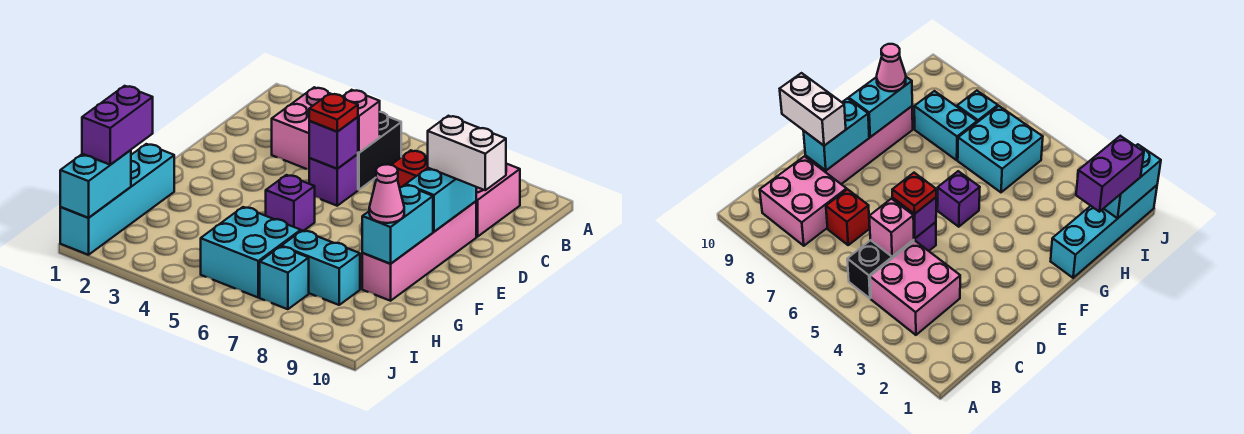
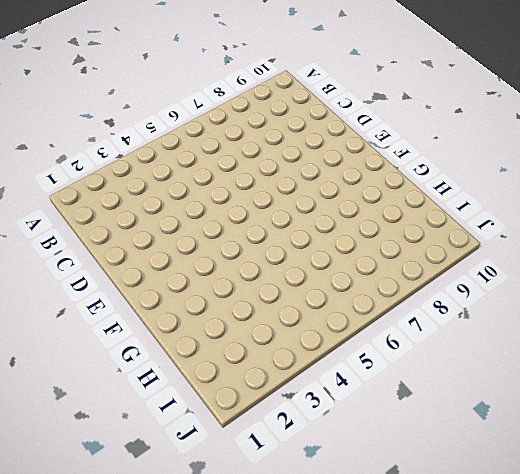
none -> pink 2x2 brick [272,87,330,170]
none -> black 1x2 brick [358,112,401,190]
none -> pink 2x2 brick [476,164,520,237]

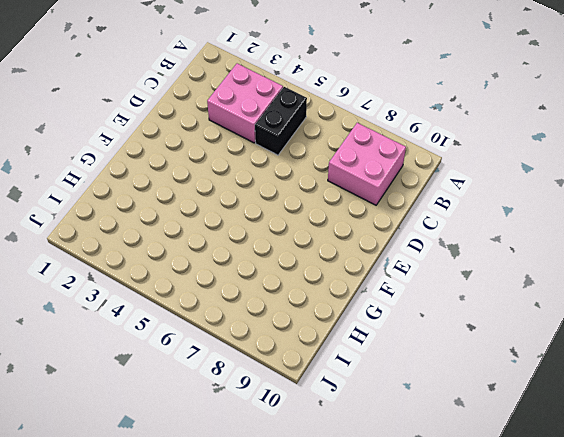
none -> red 1x1 brick [392,150,428,188]
none -> purple 1x1 brick [309,154,358,206]
none -> pink 1x4 brick [362,201,476,301]

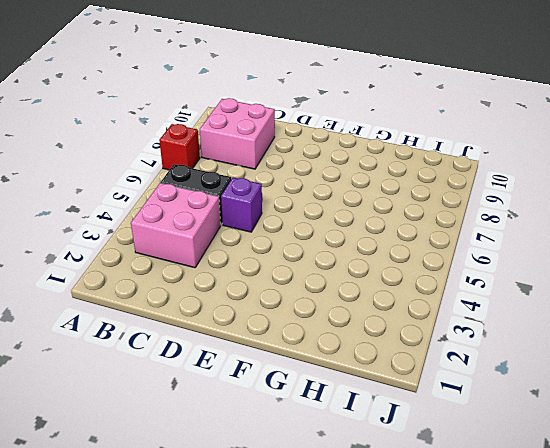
red 1x1 brick [159,124,200,170] -> red 1x1 brick moved to [392,150,428,188]
none -> pink 1x4 brick [362,201,476,301]
none -> purple 1x1 brick [266,175,315,231]
none -> cyan 1x4 brick [60,144,174,255]

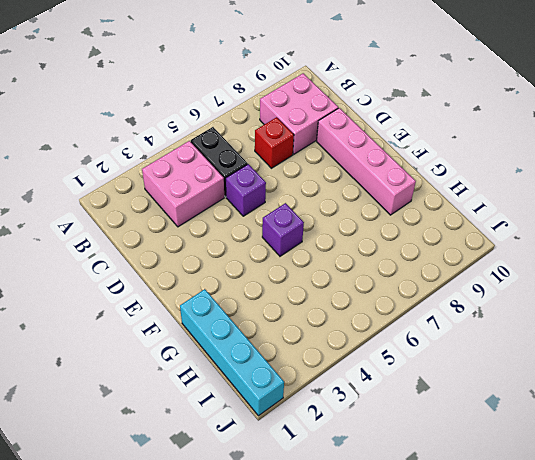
none -> cyan 2x2 brick [201,207,301,297]
none -> cyan 1x2 brick [282,230,360,305]
none -> cyan 1x1 brick [260,247,309,309]

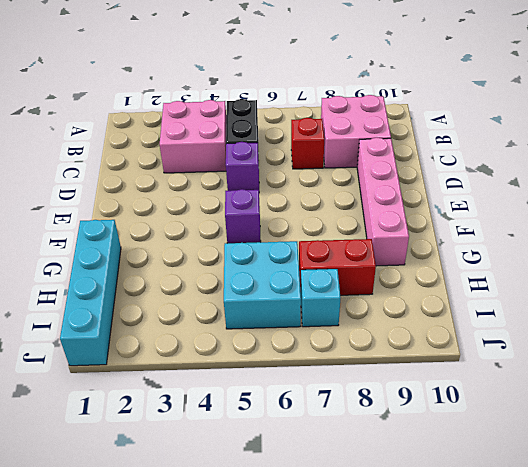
red 1x2 brick [299,239,376,295] -> cyan 1x2 brick [282,230,360,305]
none -> pink 1x1 brick [342,90,380,153]
none -> purple 1x1 brick [309,117,358,169]
none -> cyan 1x2 brick [406,168,476,232]

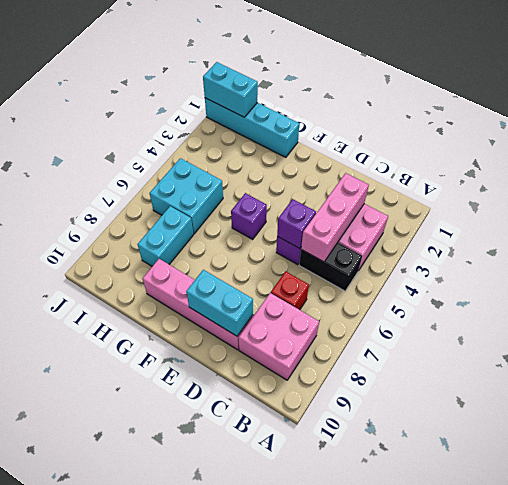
pink 1x3 brick [301,173,369,262] -> pink 1x1 brick [342,90,380,153]
none -> cyan 1x1 brick [260,247,309,309]
none -> cyan 1x2 brick [362,185,433,264]
none -> red 1x1 plate [309,94,358,132]

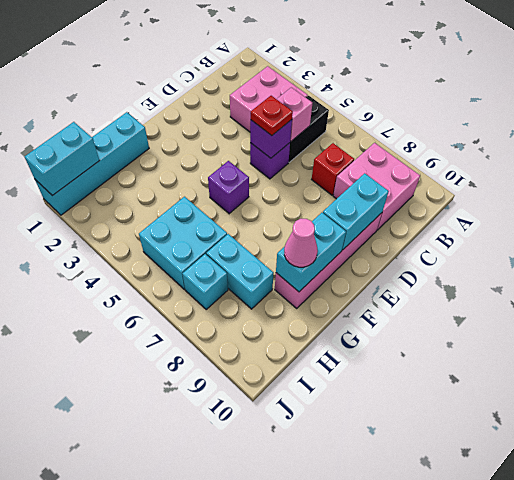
none -> white 1x2 brick [428,116,506,190]
none -> purple 1x2 brick [82,86,153,165]

